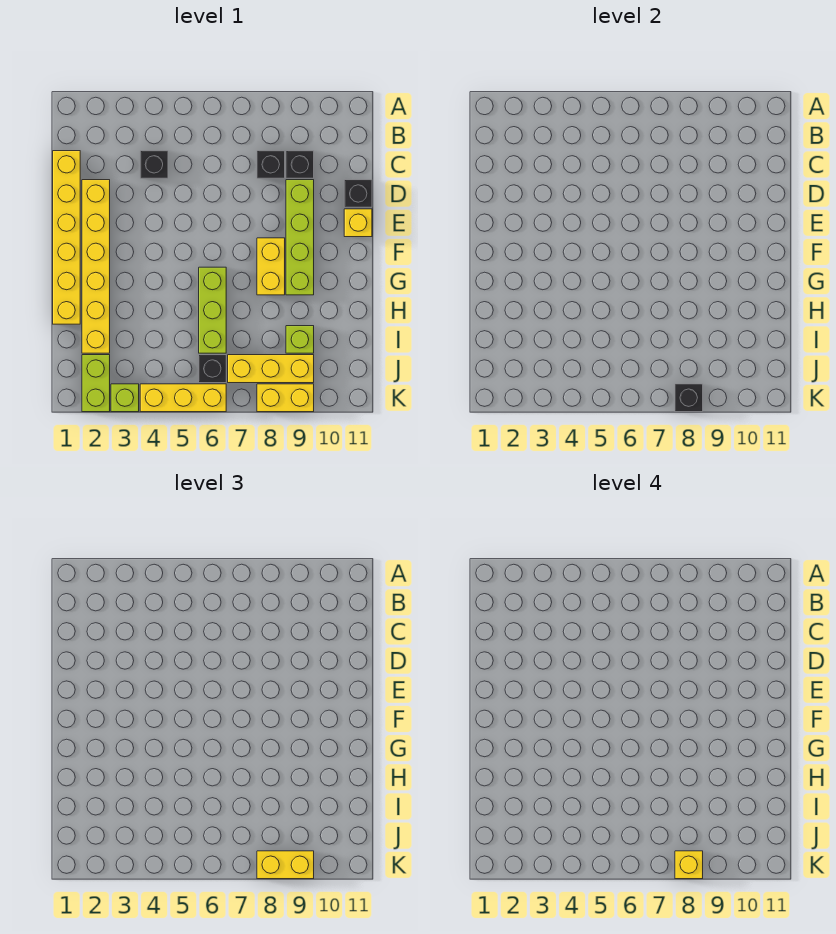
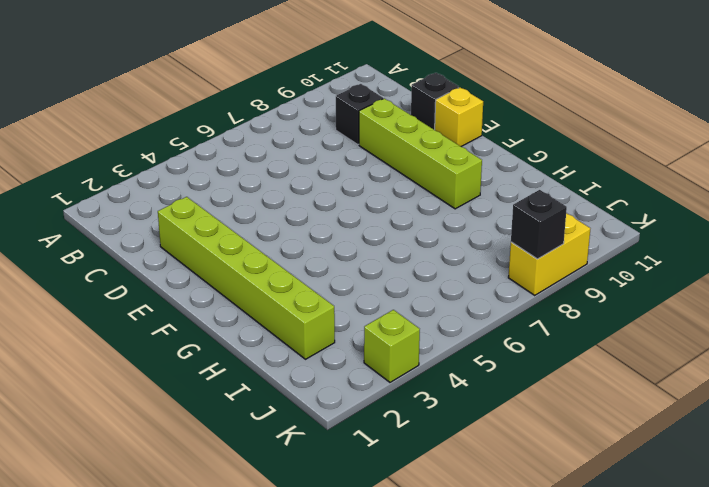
lime 1x6 brick [158,197,335,359] -> yellow 1x6 brick [82,180,110,353]
none -> yellow 1x6 brick [53,151,80,324]
none -> black 1x1 brick [140,151,168,178]
none -> black 1x1 brick [257,151,285,178]

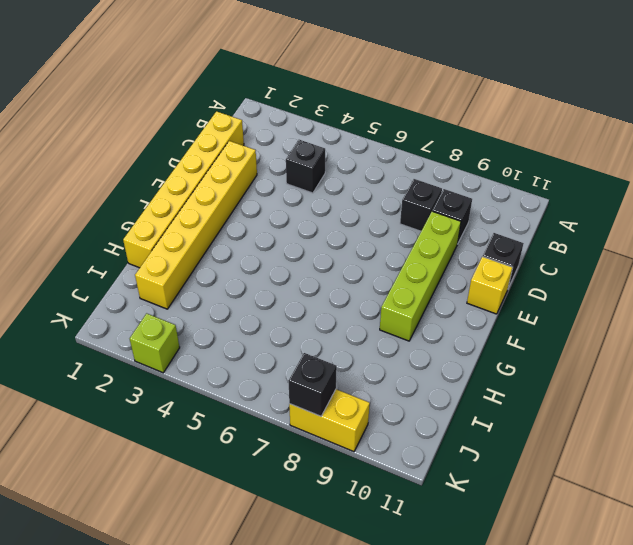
none -> yellow 1x2 brick [257,238,285,295]
none -> lime 1x3 brick [199,267,226,353]
none -> lime 1x1 brick [286,326,314,353]

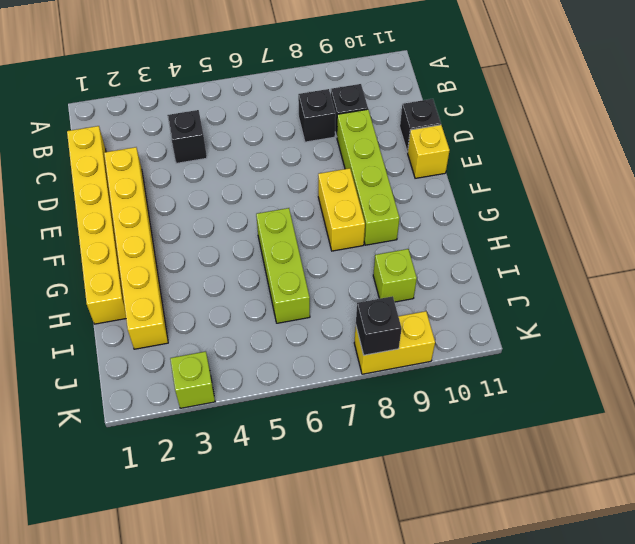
none -> lime 1x2 brick [82,355,110,412]
none -> black 1x1 brick [199,355,226,383]
none -> yellow 1x3 brick [228,355,314,383]

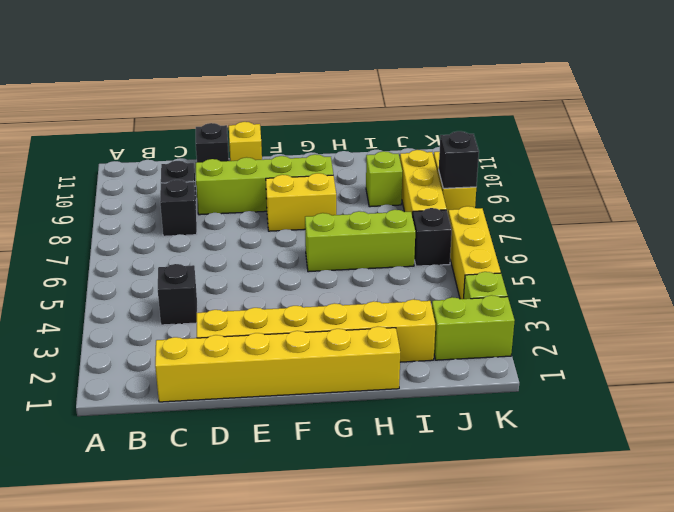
none -> yellow 1x2 brick [257,851,314,879]
none -> yellow 1x1 brick [675,851,703,879]

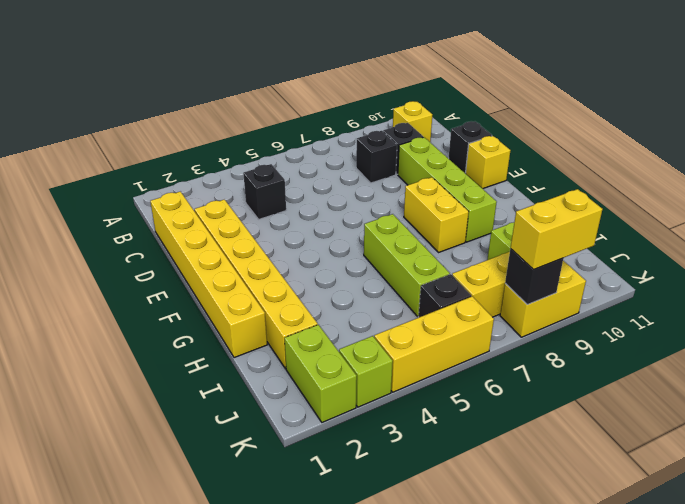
yellow 1x1 brick [393,101,432,142] -> yellow 1x1 brick moved to [675,851,703,879]

